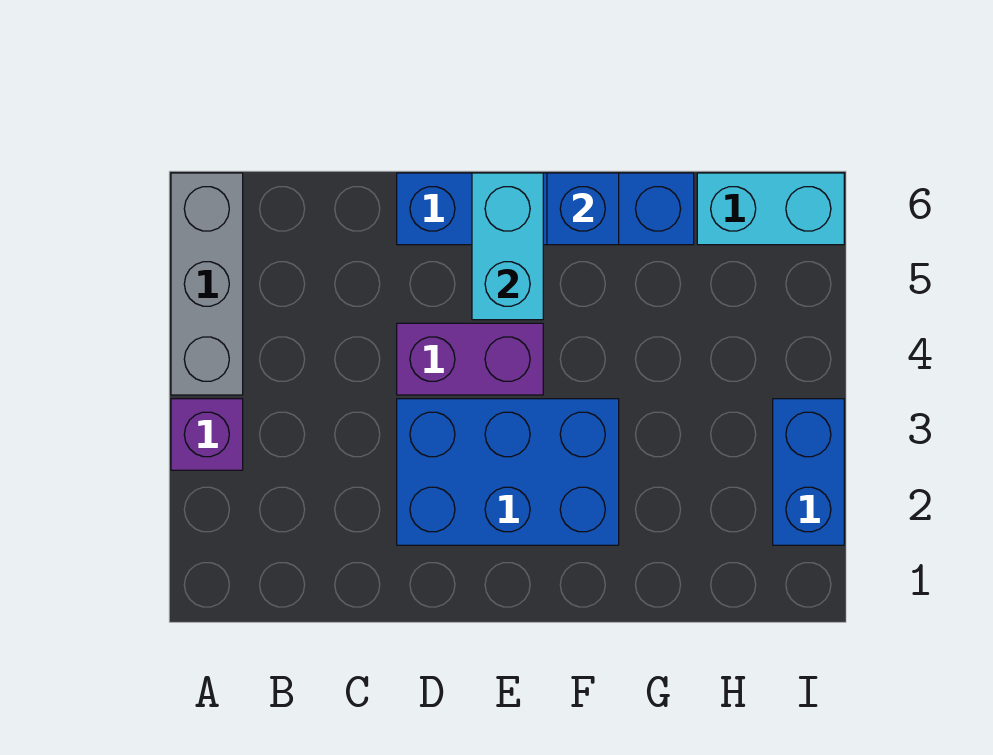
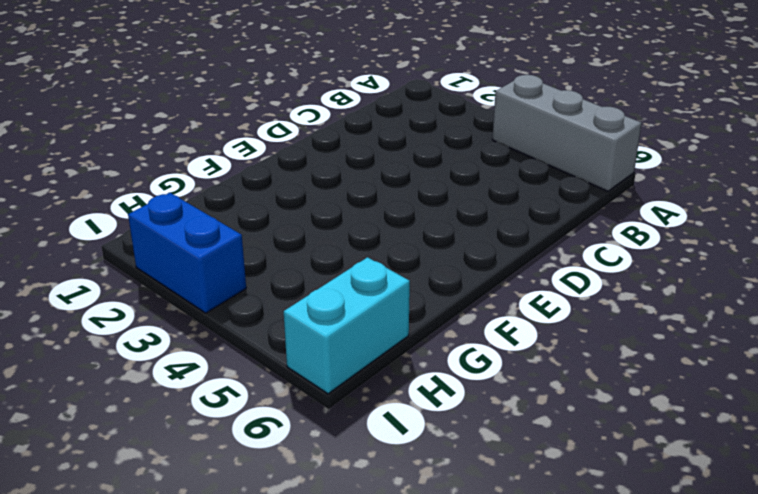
none -> purple 1x1 brick [171,399,243,470]
none -> blue 2x3 brick [397,399,619,545]

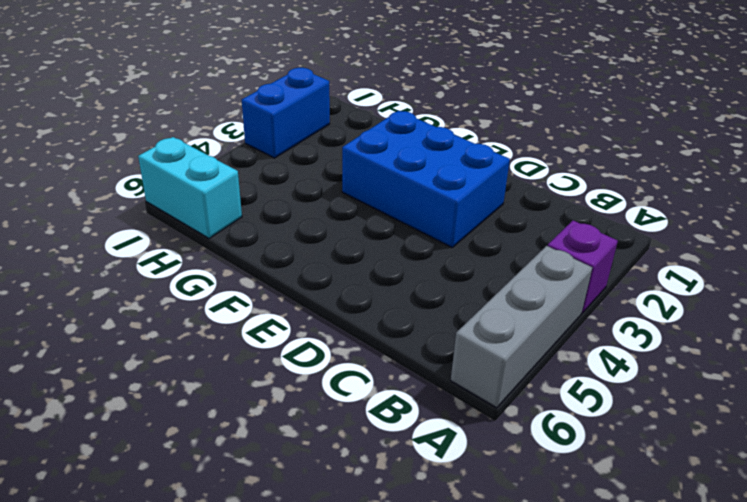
none -> purple 1x2 brick [397,323,543,395]
none -> blue 1x4 brick [397,173,694,245]

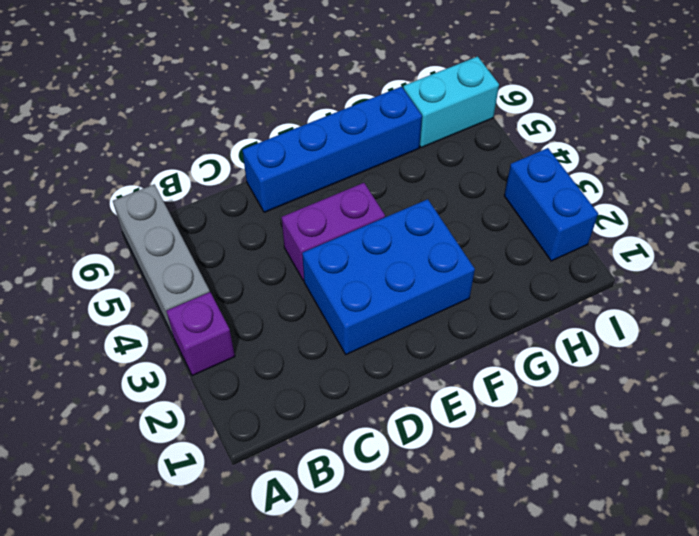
none -> cyan 1x2 brick [472,173,543,320]
none -> blue 1x1 brick [547,173,619,245]

